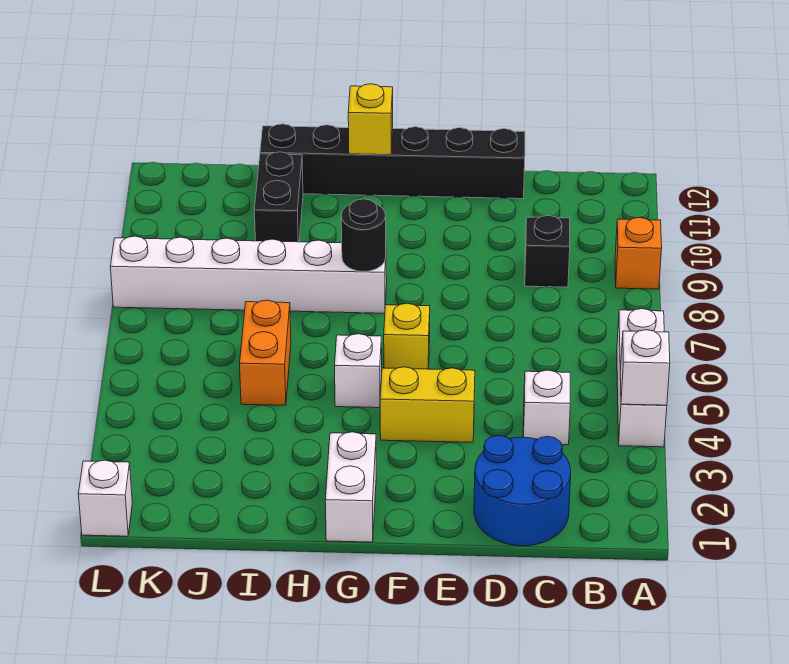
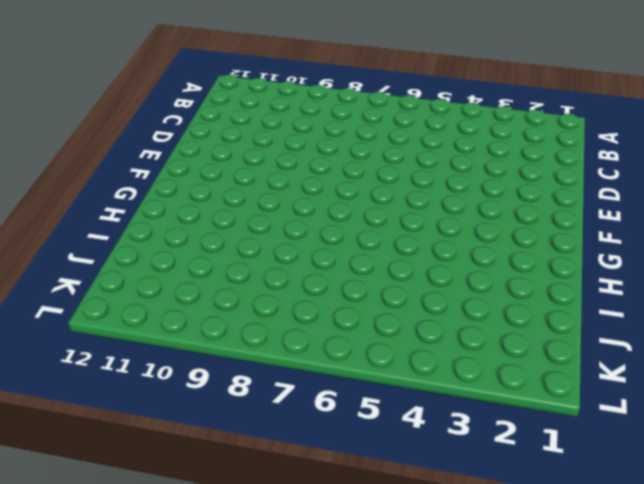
none -> white 1x3 brick [617,309,667,447]
none -> orange 1x1 brick [615,217,662,289]
none -> blue 2x2 round brick [474,435,571,546]

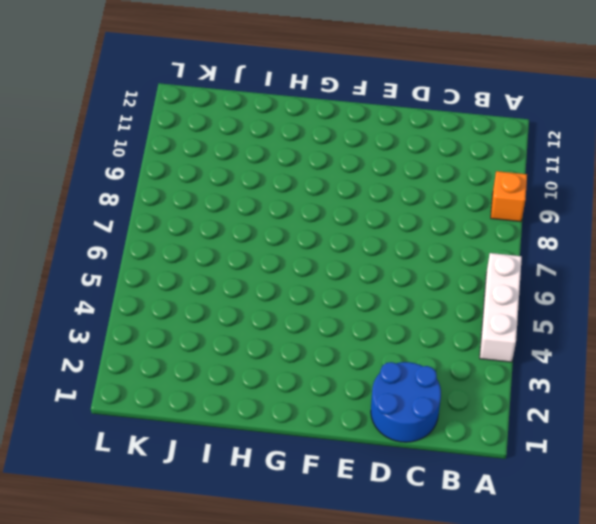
none -> white 1x1 brick [523,370,570,445]
none -> black 1x1 brick [525,216,570,287]
none -> black 1x6 brick [260,124,525,199]

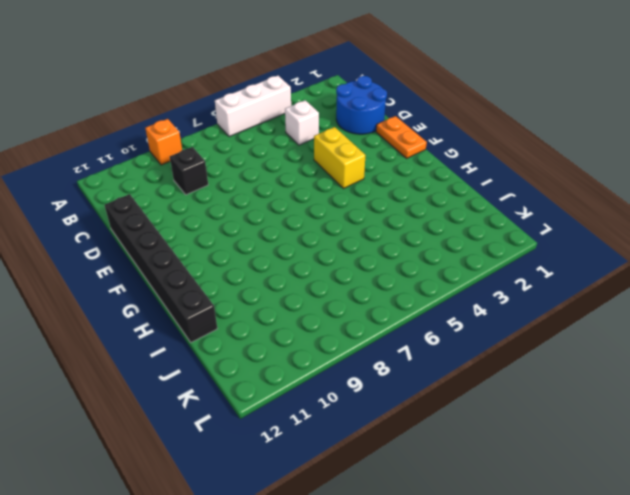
orange 1x2 plate [376,116,427,158] -> none
none -> yellow 1x1 brick [384,303,430,369]
none -> white 1x2 brick [325,432,376,542]
none -> white 1x1 brick [335,334,382,408]

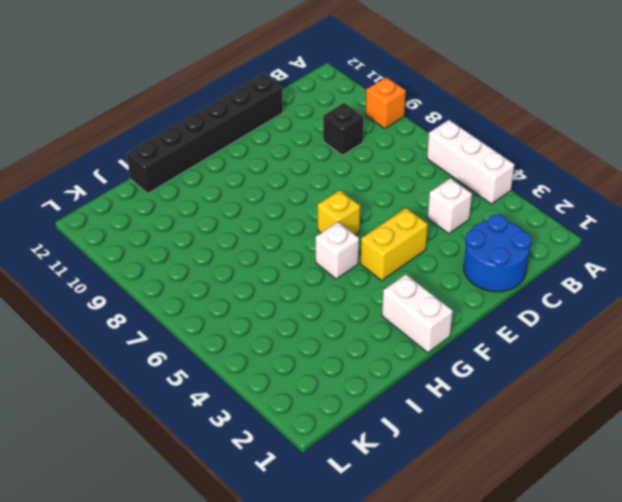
none -> white 1x6 brick [110,236,387,313]
none -> orange 1x2 brick [240,300,291,405]
none -> black 1x2 brick [254,152,303,242]

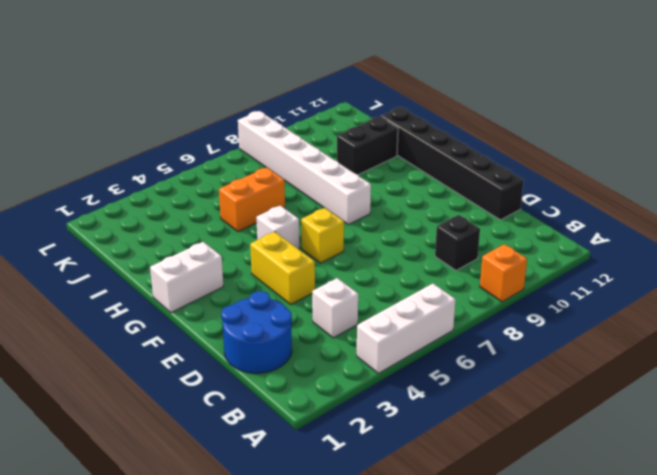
none -> white 1x1 brick [78,460,132,536]
none -> white 1x1 brick [620,330,670,405]
none -> black 1x1 round brick [341,199,386,272]

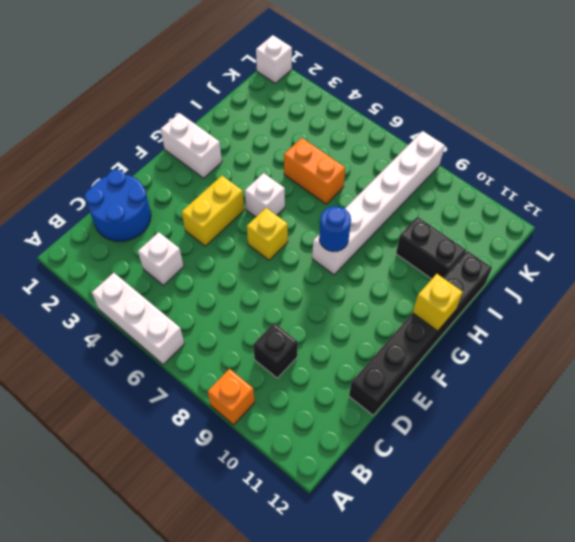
blue 1x1 round brick [319,206,351,251] -> black 1x1 round brick [341,199,386,272]
none -> white 1x1 brick [620,330,670,405]

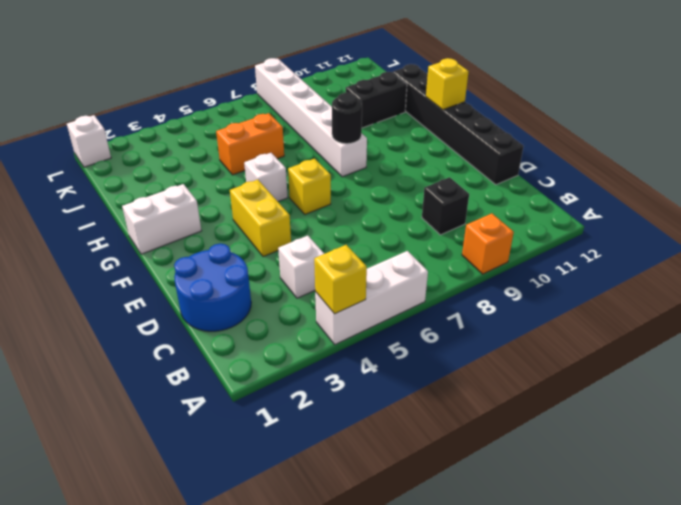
yellow 1x1 brick [314,245,367,314] -> white 1x1 brick [620,330,670,405]

